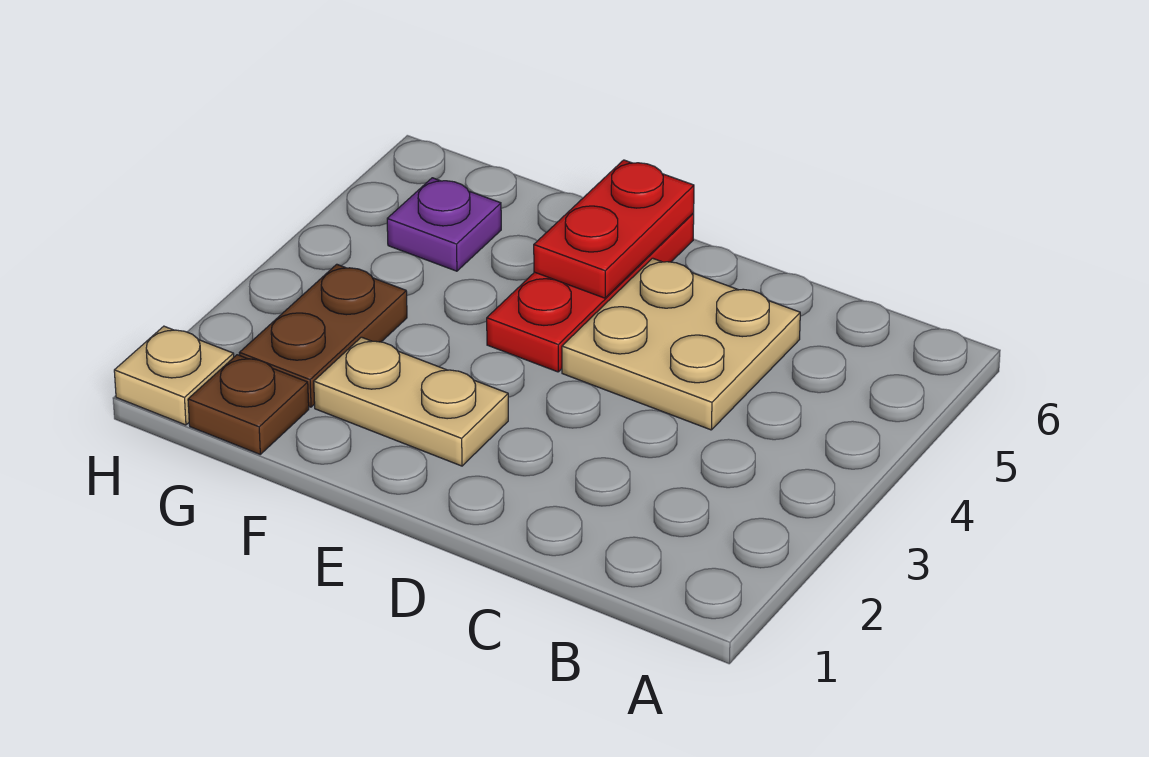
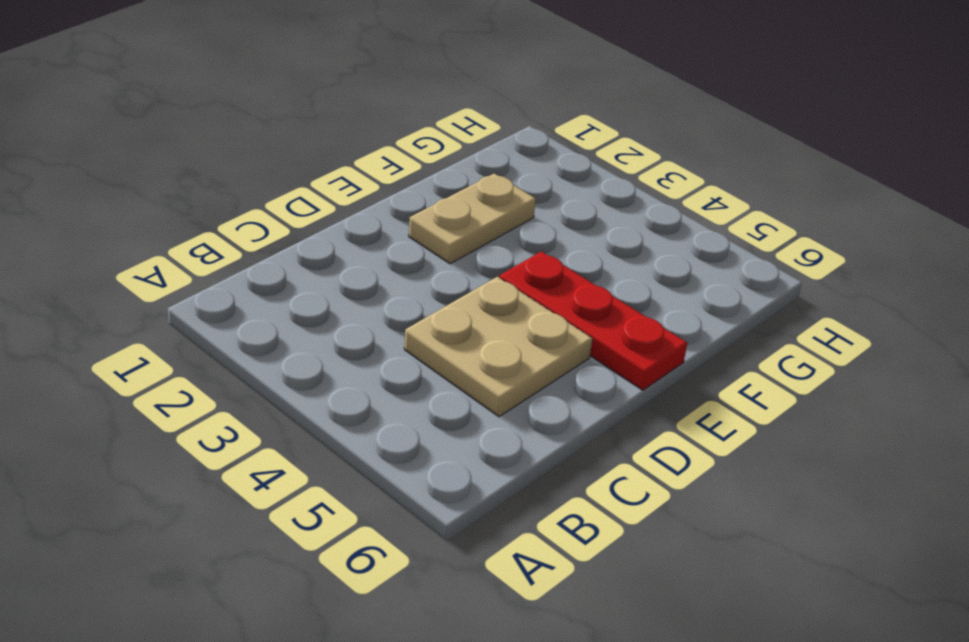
none -> brown 1x1 plate [188,355,309,454]
none -> brown 1x2 plate [239,264,407,407]

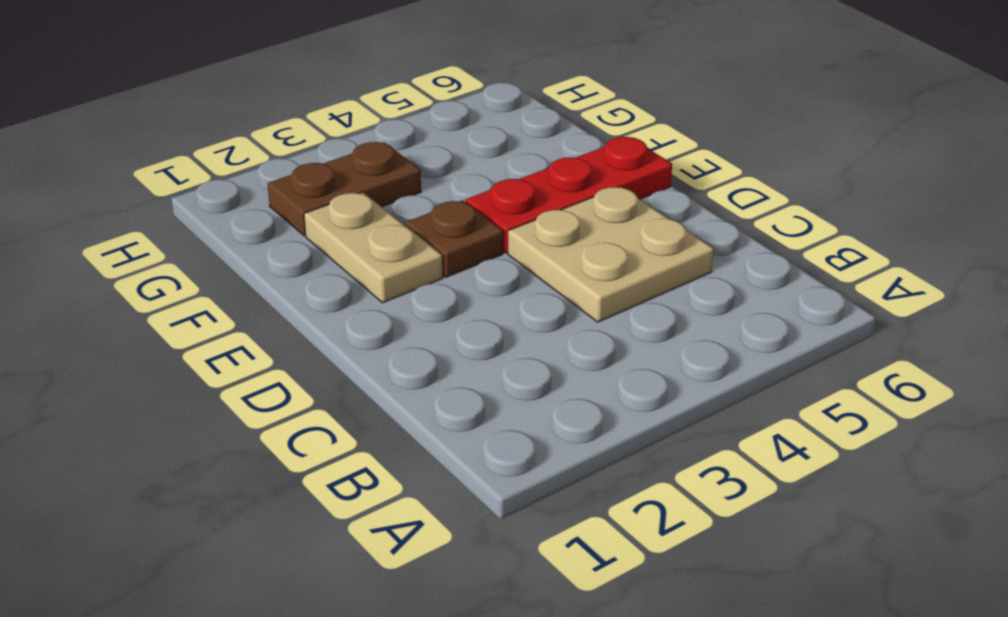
brown 1x1 plate [405,201,503,277] -> brown 1x1 plate moved to [188,355,309,454]
none -> purple 1x1 plate [387,178,501,271]
none -> tan 1x1 plate [114,326,234,425]

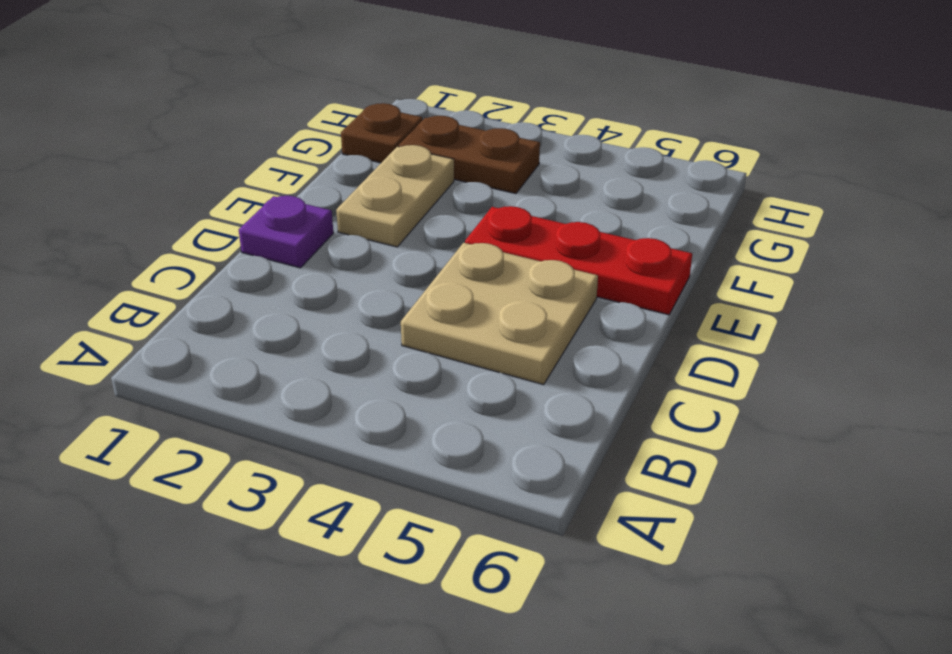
purple 1x1 plate [239,196,333,268] -> purple 1x1 plate moved to [387,178,501,271]
none -> tan 1x1 plate [114,326,234,425]
none -> red 1x2 plate [534,160,694,298]

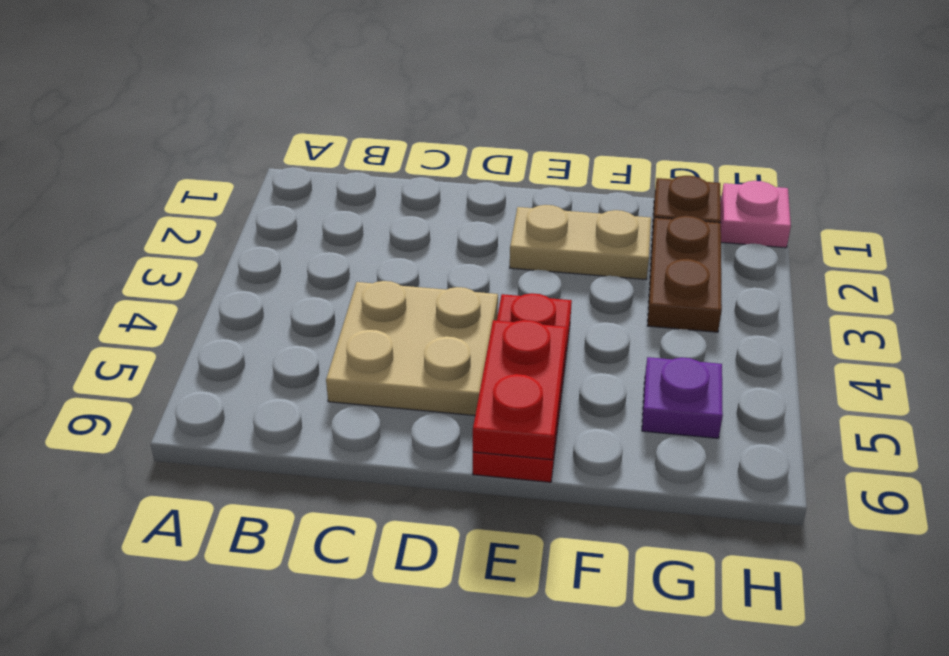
pink 1x1 plate [721,181,791,248] -> tan 1x1 plate [114,326,234,425]

